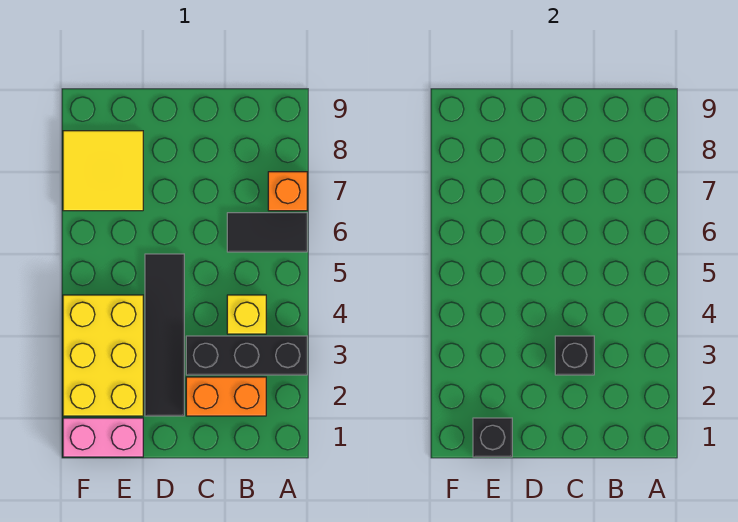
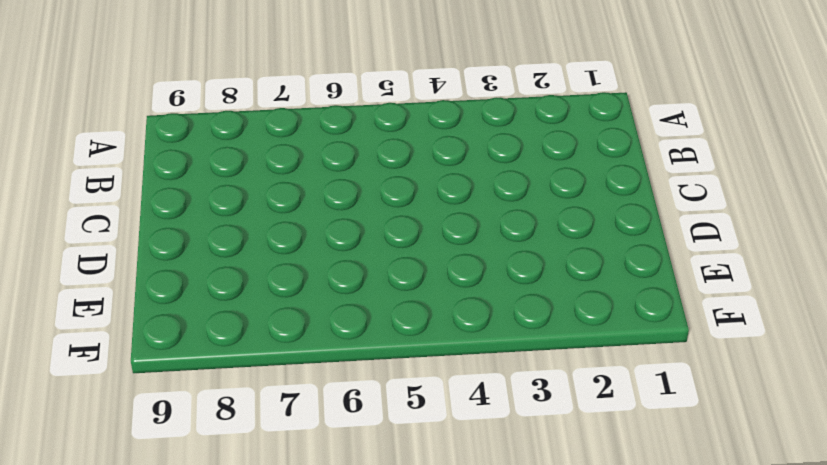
none -> black 1x3 brick [186,336,307,375]
none -> black 1x2 tile [227,213,307,252]

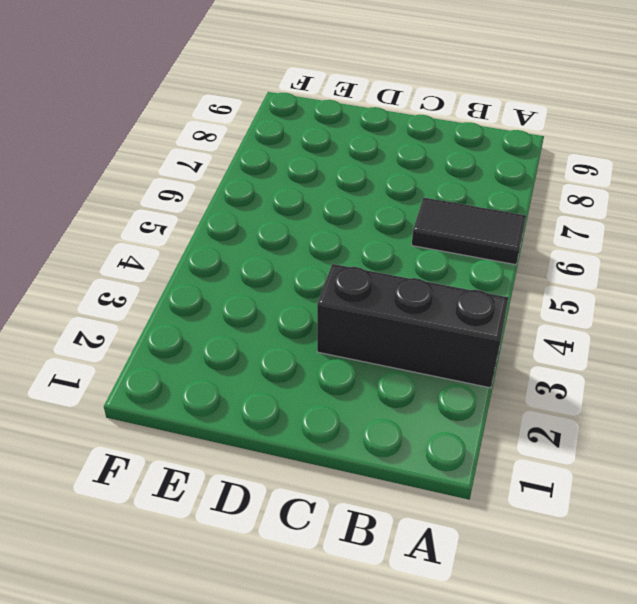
none -> orange 1x1 brick [268,172,307,211]
none -> orange 1x2 brick [186,377,266,416]

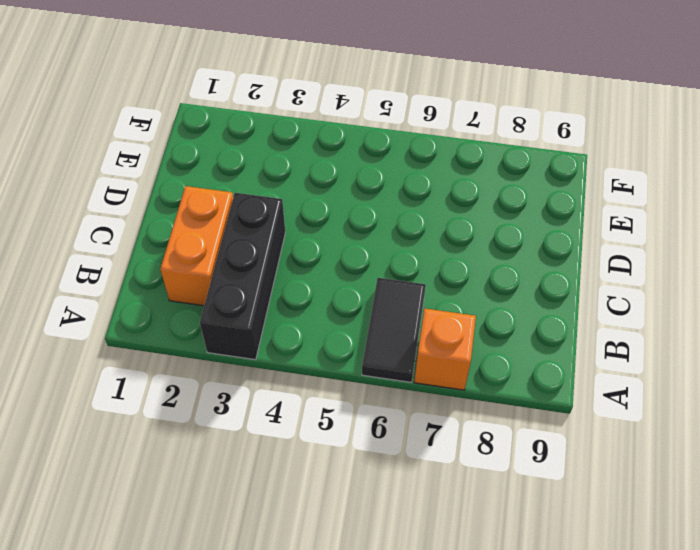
none -> yellow 1x1 brick [227,295,266,334]
none -> black 1x4 tile [145,254,184,416]

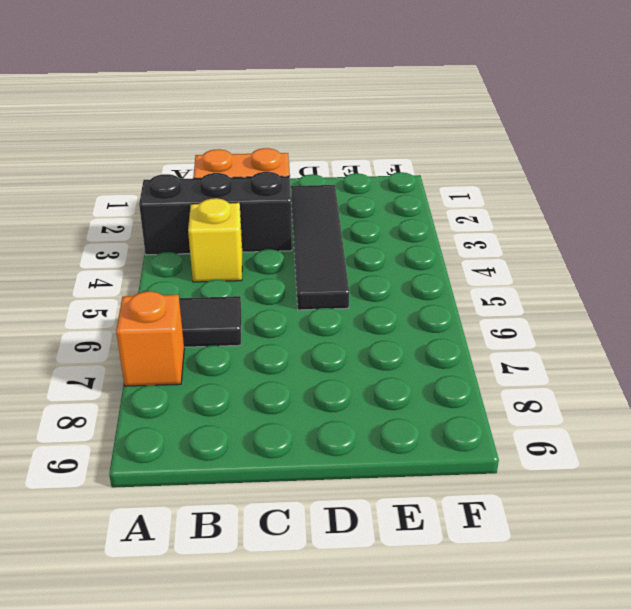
none -> pink 1x2 brick [63,418,143,457]
none -> yellow 2x3 brick [63,295,143,416]

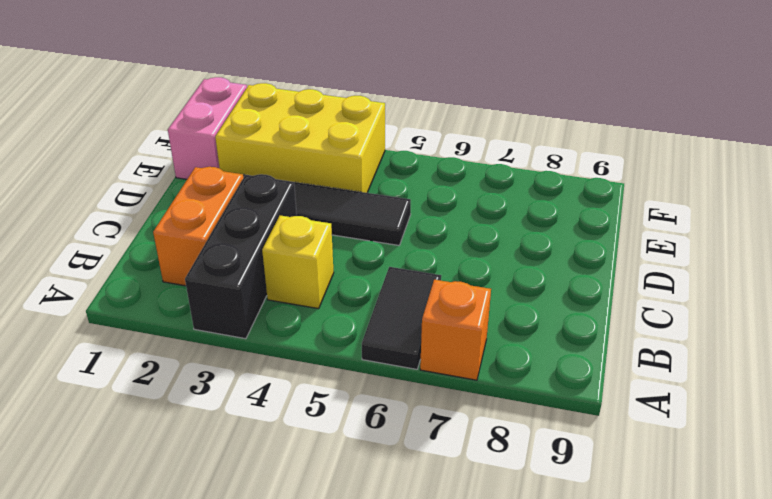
none -> yellow 2x2 tile [63,131,143,211]
none -> black 1x1 brick [555,336,594,375]

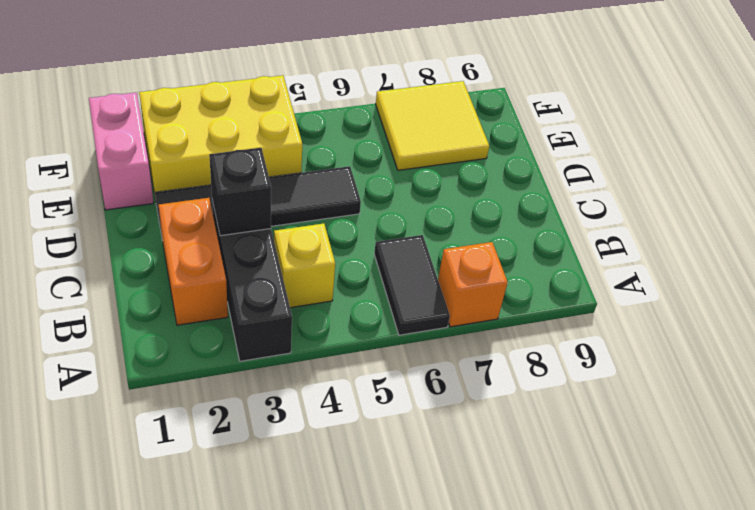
none -> black 1x1 brick [473,418,512,457]

